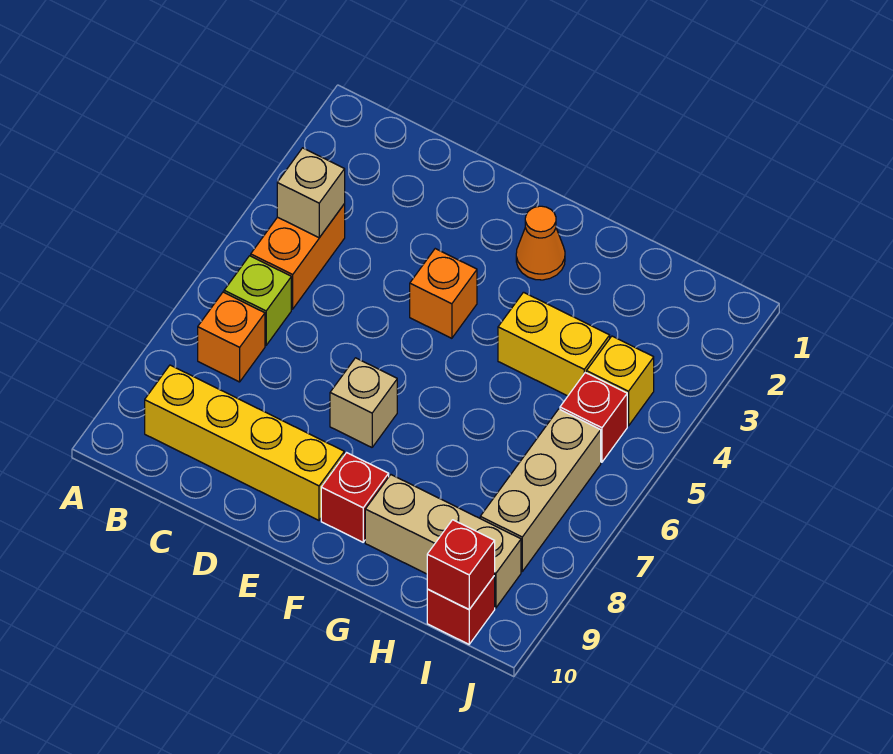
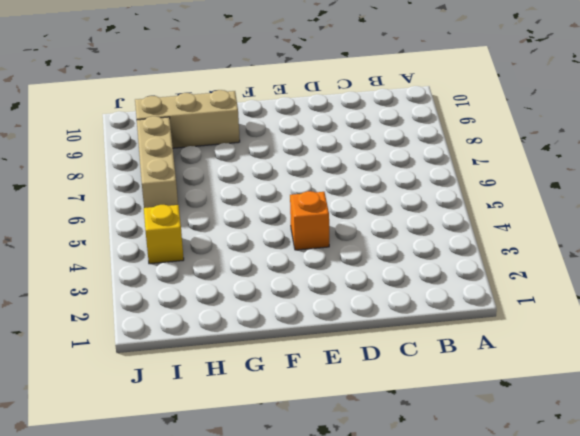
none -> orange 1x2 brick [251,204,345,309]
none -> lime 1x1 brick [224,256,291,345]
none -> orange 1x1 brick [198,292,265,382]

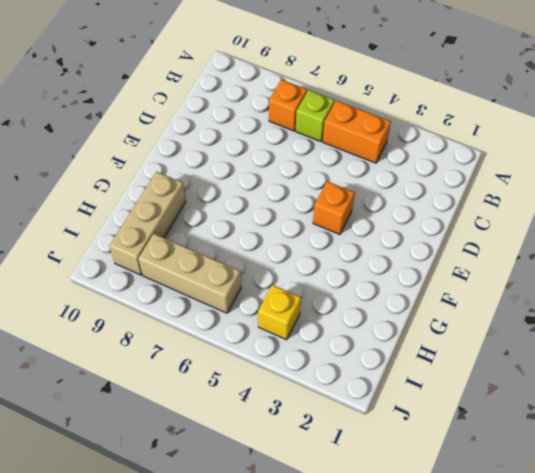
none -> yellow 1x4 brick [145,365,344,520]
none -> tan 1x1 brick [330,358,397,447]
none -> orange 1x1 cone [516,206,565,280]

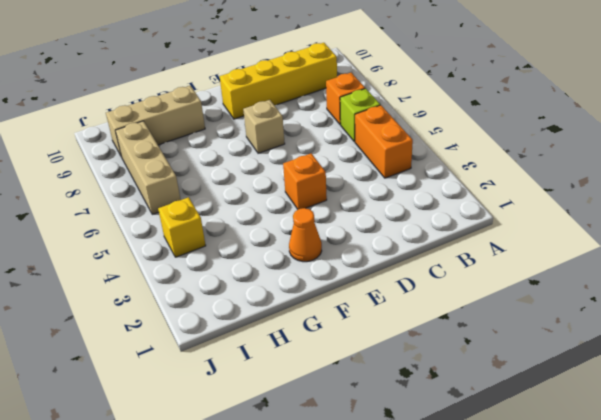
none -> red 1x1 brick [321,453,389,542]
none -> yellow 1x2 brick [498,292,610,396]
none -> red 1x1 brick [560,373,627,462]

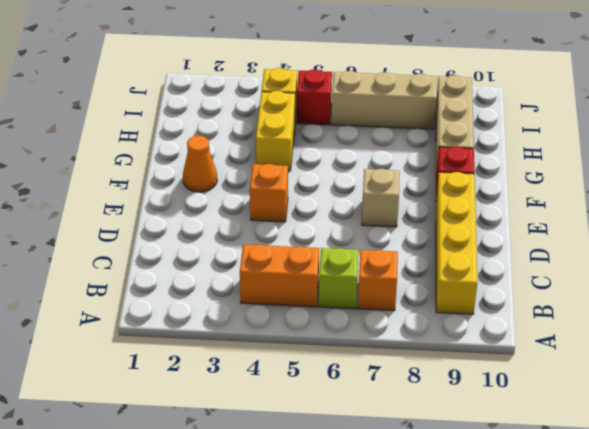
none -> red 1x1 brick [427,576,495,644]
none -> tan 1x1 brick [277,148,345,238]
none -> red 1x1 brick [427,520,495,609]

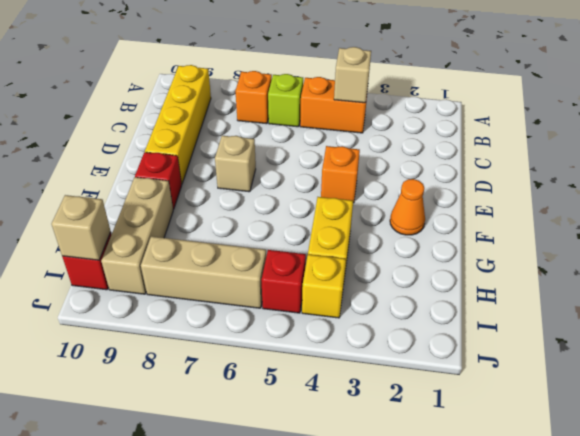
tan 1x1 brick [52,195,111,260] -> red 1x1 brick [427,520,495,609]

